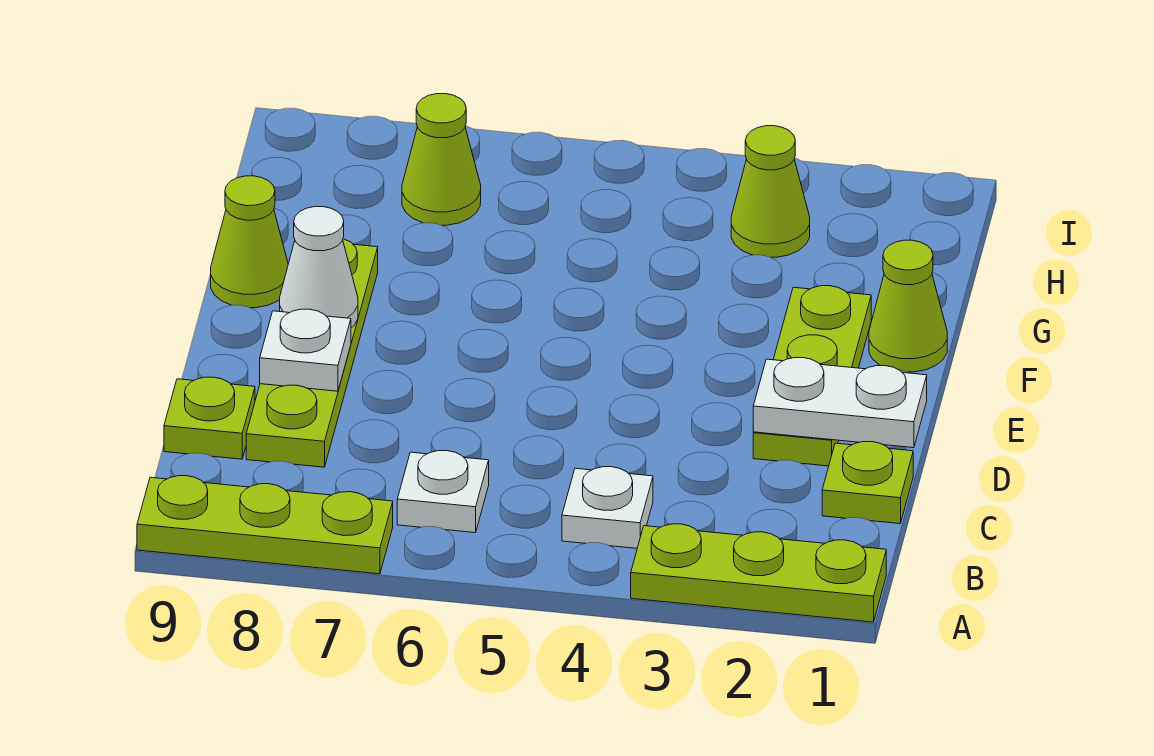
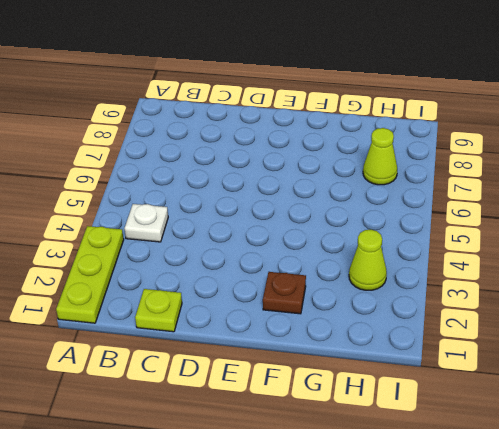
brown 1x1 plate [263,272,306,314] -> lime 1x3 plate [753,286,871,466]
none -> lime 1x3 plate [137,476,393,574]
none -> white 1x1 plate [397,451,489,533]
none -> lime 1x4 plate [246,239,378,467]

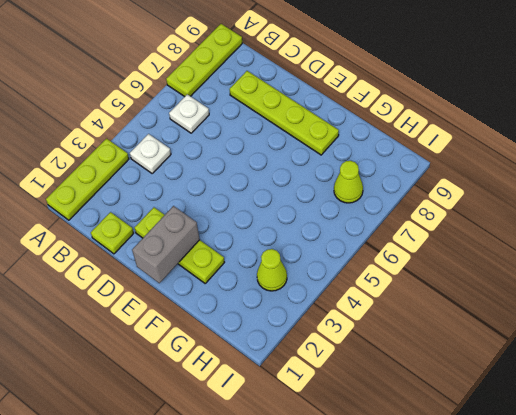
grey 1x2 brick [132,206,200,283] -> none
none -> lime 1x1 plate [164,377,255,459]
none -> lime 1x1 cone [869,240,947,372]
none -> lime 1x1 cone [211,176,288,308]

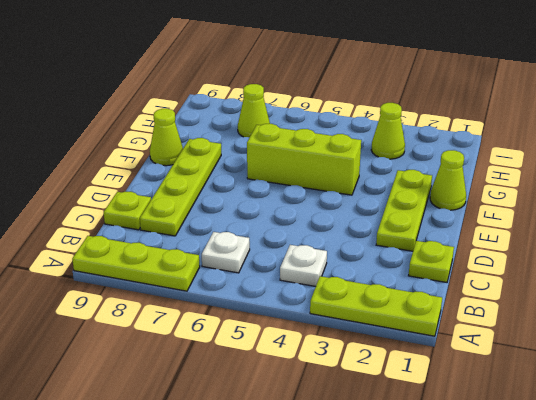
lime 1x3 brick [247,124,361,195] -> none
none -> white 1x2 plate [753,358,927,448]
none -> white 1x1 plate [260,309,351,391]
none -> white 1x1 cone [280,207,358,328]

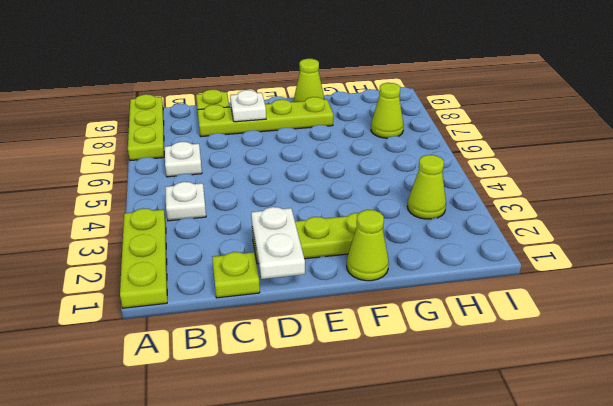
none -> white 1x1 cone [280,207,358,328]

